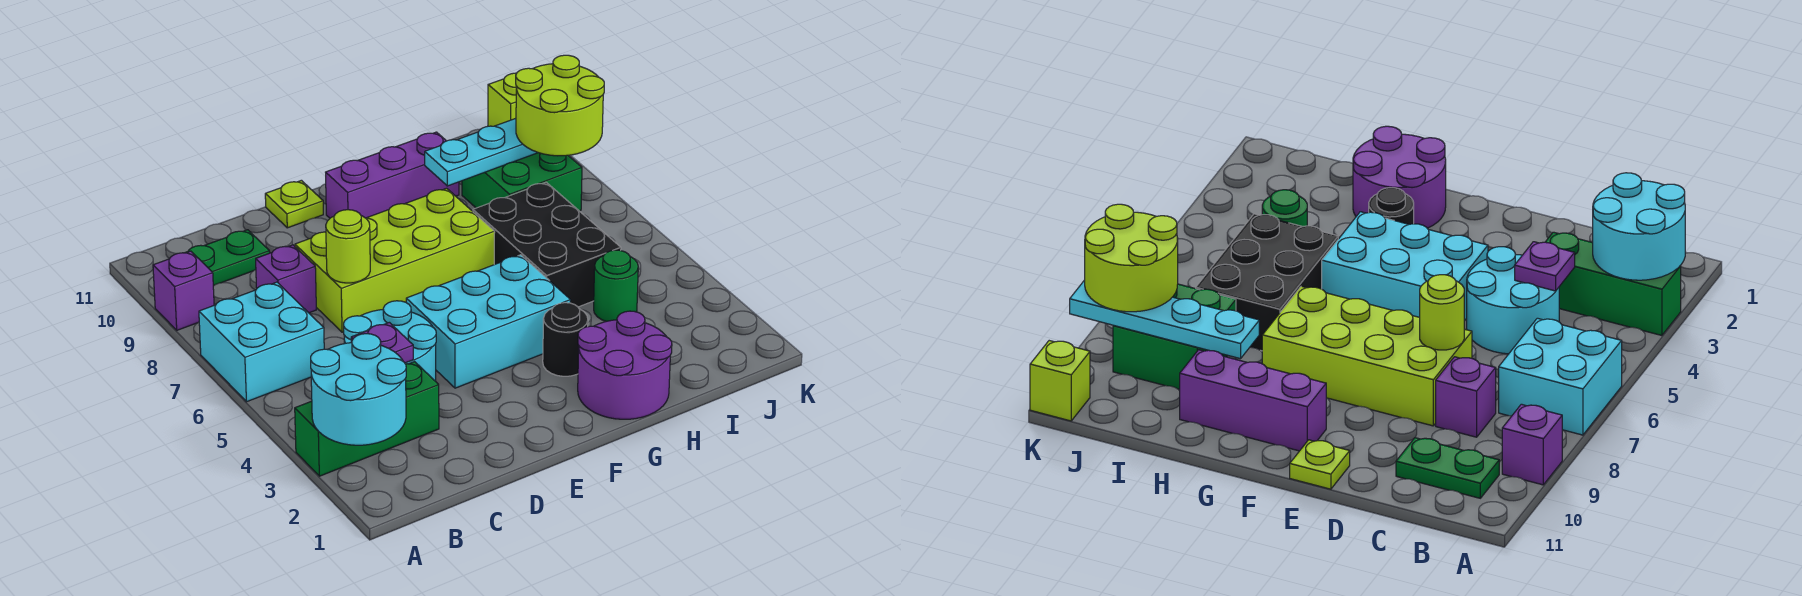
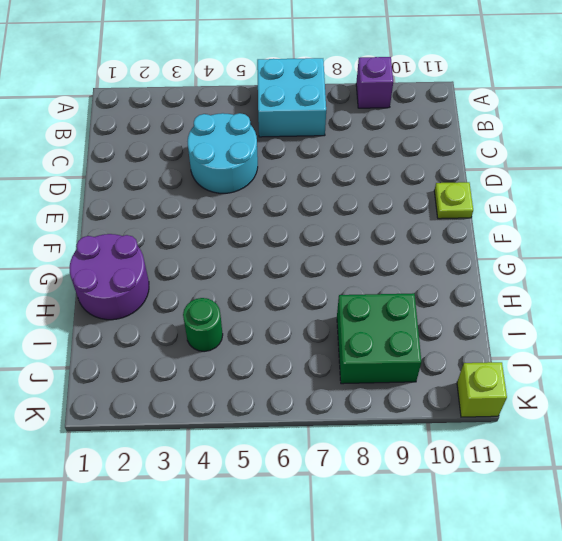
none -> green 1x3 brick [295,362,439,476]
none -> green 1x2 plate [185,230,270,286]
none -> purple 1x1 brick [256,245,316,313]

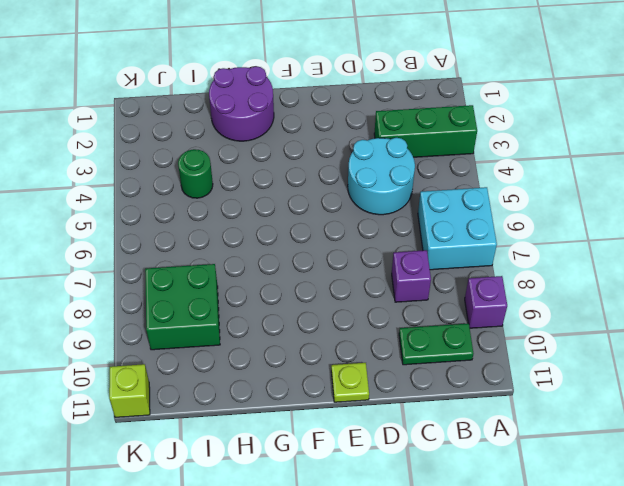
none -> lime 2x4 brick [295,188,495,332]
none -> cyan 2x3 brick [406,255,571,388]
none -> purple 1x3 brick [326,132,459,218]

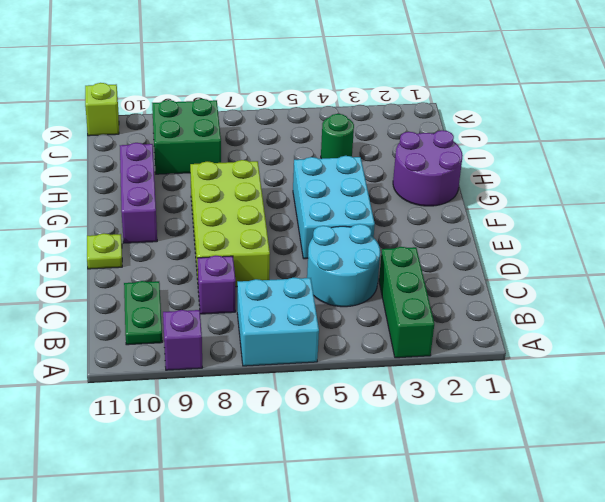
none -> black 1x1 round brick [543,303,588,376]
none -> black 2x3 brick [473,182,621,307]
none -> cyan 2x2 round brick [311,334,406,445]

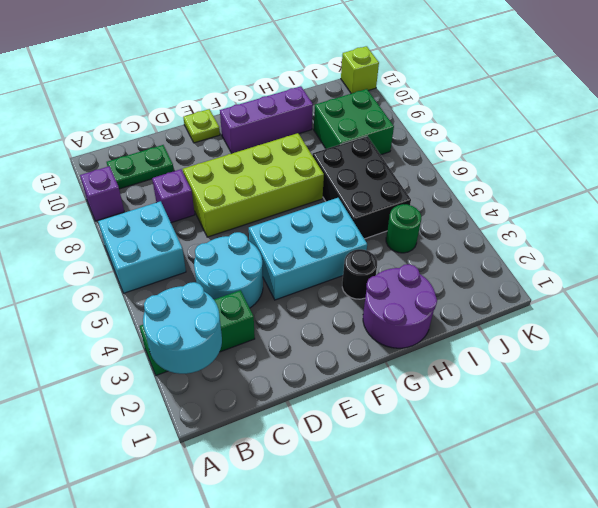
none -> purple 1x1 plate [351,322,413,363]
none -> lime 1x1 round brick [326,210,370,283]
none -> cyan 1x4 plate [425,118,538,186]

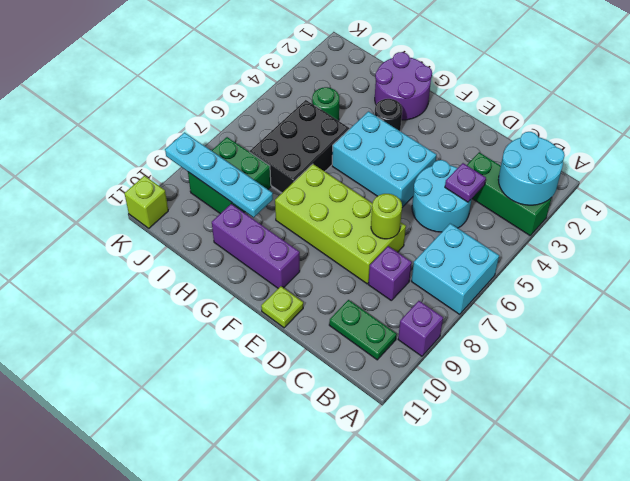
none -> lime 2x2 round brick [516,55,604,156]

